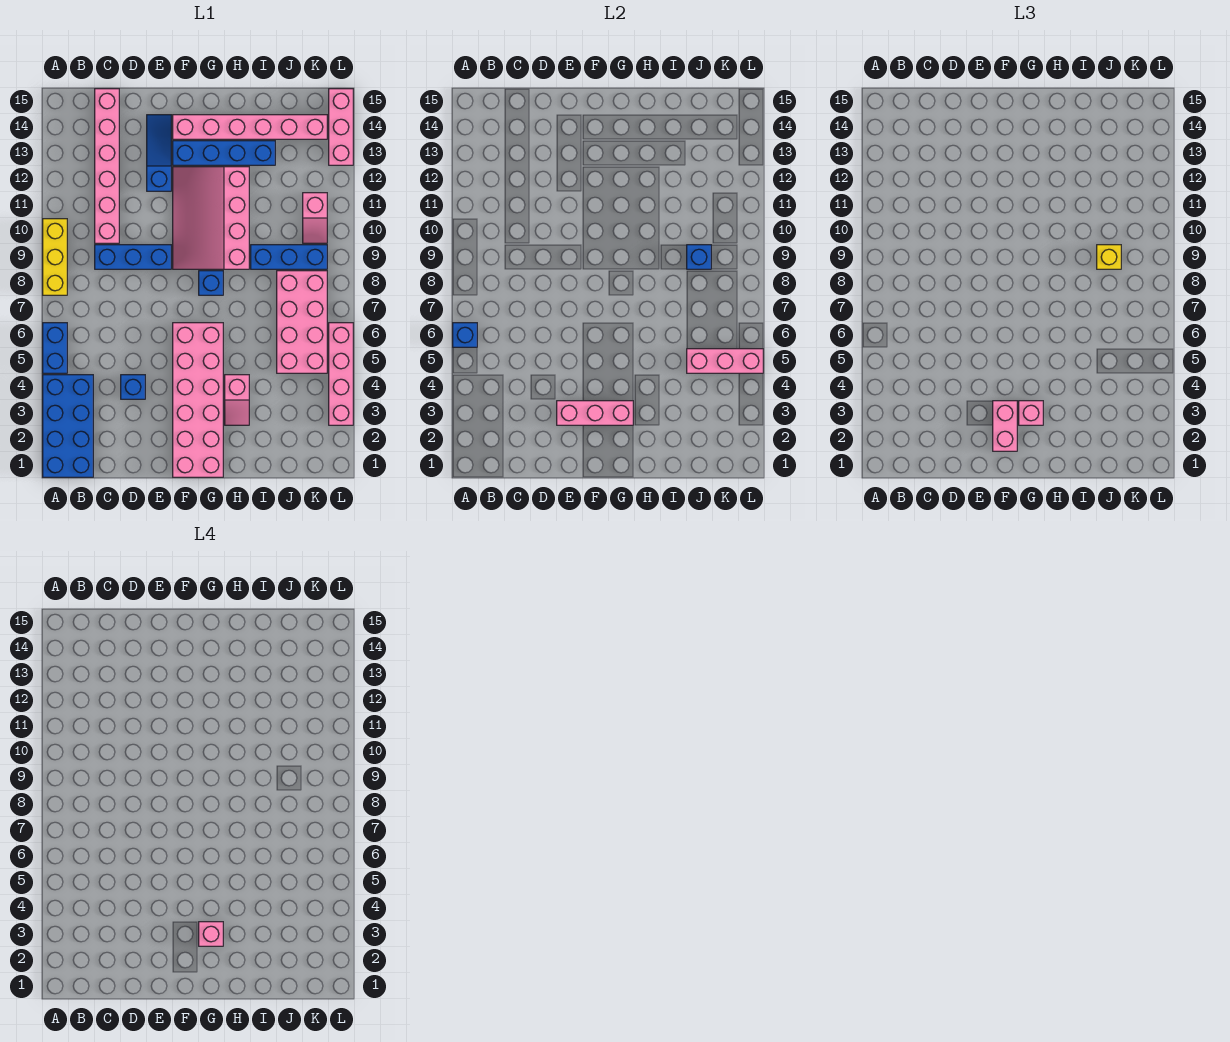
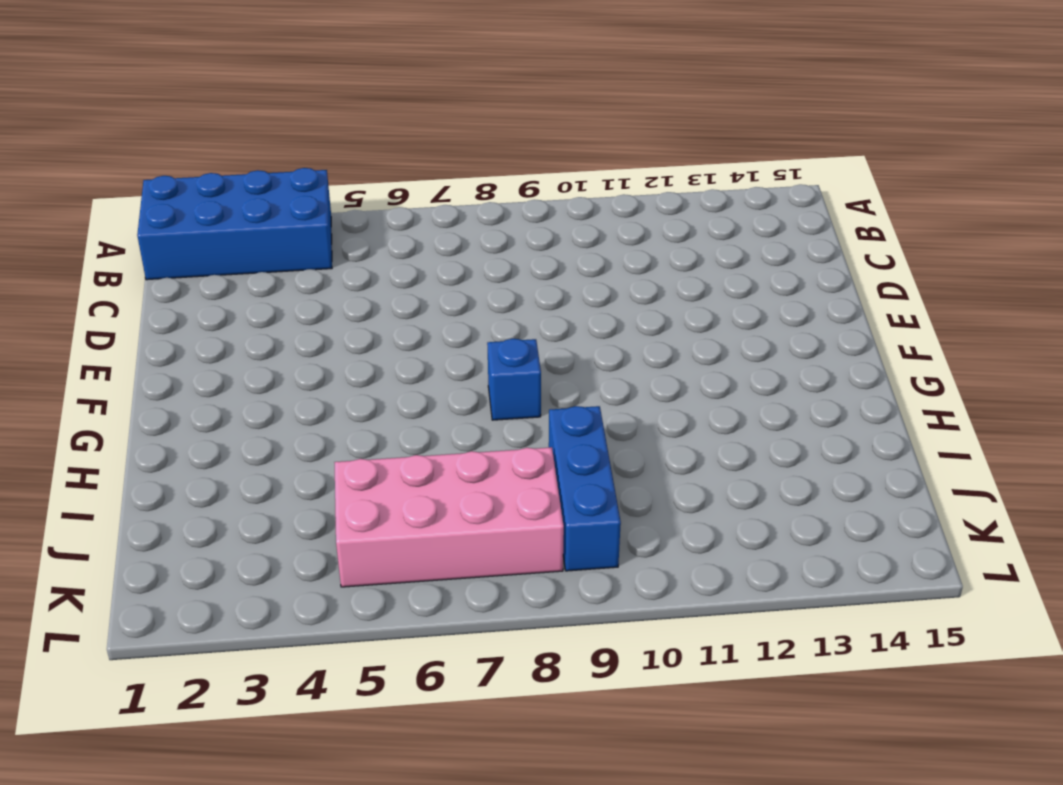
none -> blue 1x2 brick [43,323,67,373]
none -> yellow 1x3 brick [43,219,67,295]
none -> blue 1x3 brick [95,245,171,269]

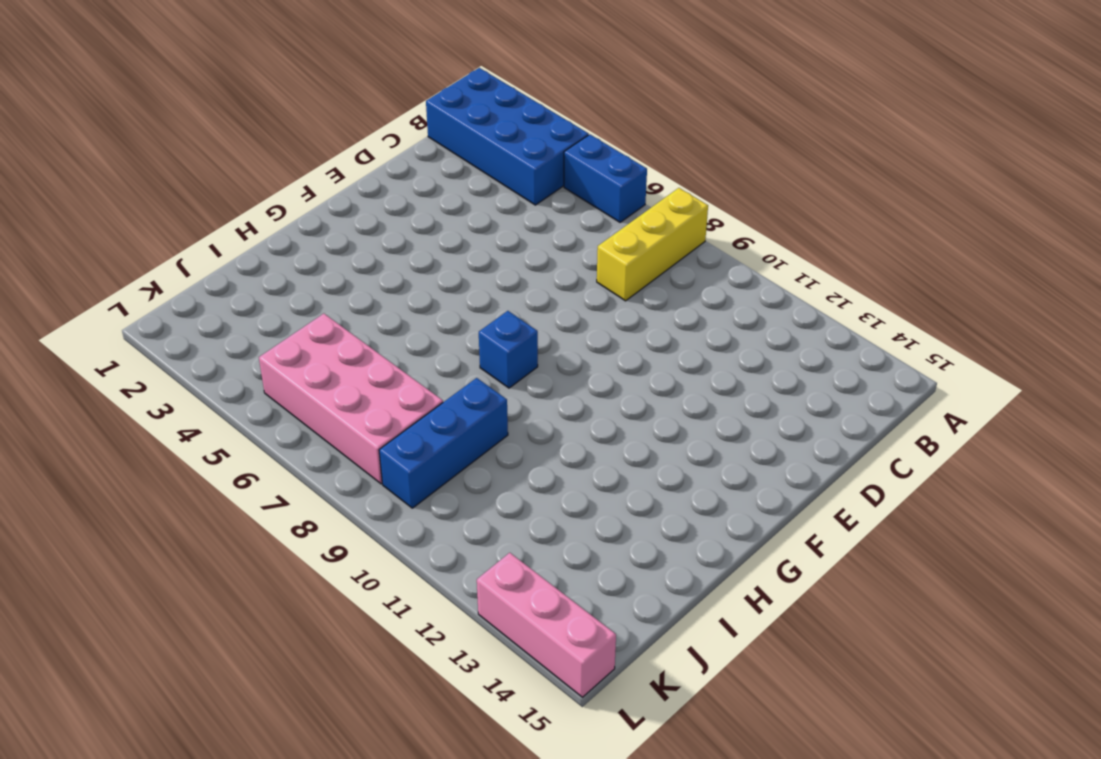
yellow 1x3 brick [597,188,708,301] -> yellow 1x3 brick turned to [43,219,67,295]
none -> blue 1x3 brick [95,245,171,269]
none -> pink 1x6 brick [95,89,119,243]
none -> blue 1x1 brick [121,375,145,399]

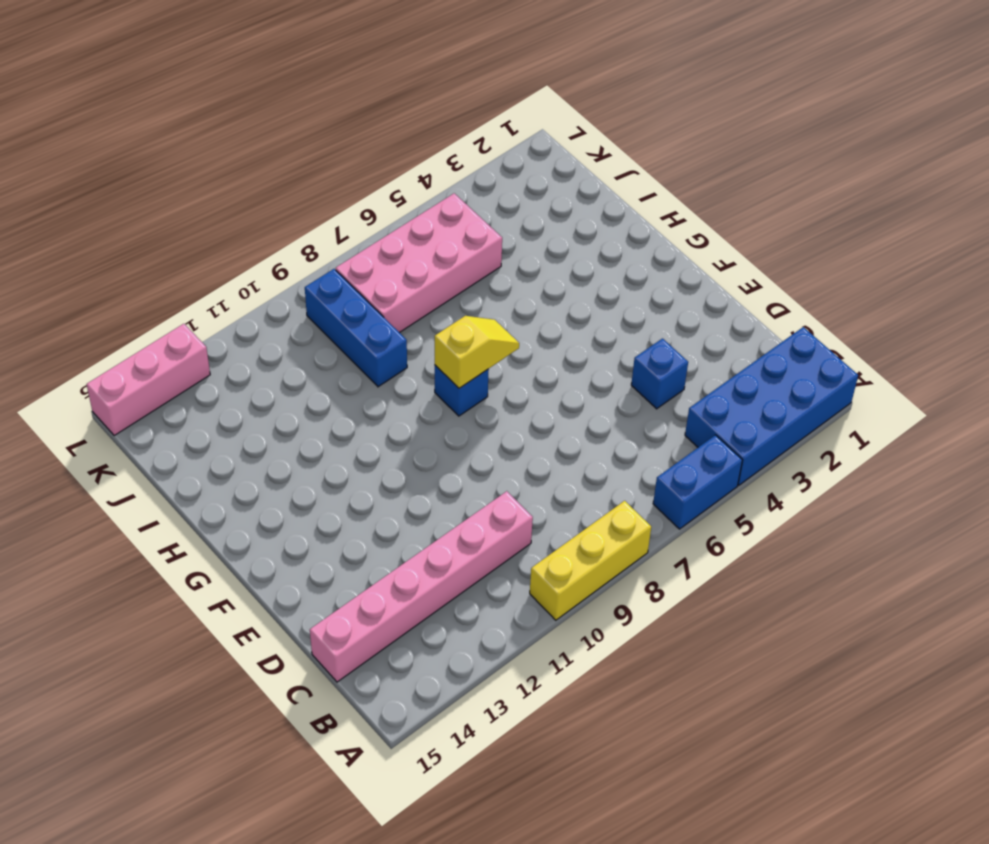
yellow 1x2 slope [435,316,519,388] -> none
none -> blue 1x3 brick [95,245,171,269]
none -> blue 1x3 slope [147,115,171,191]
none -> pink 2x6 brick [173,323,223,477]

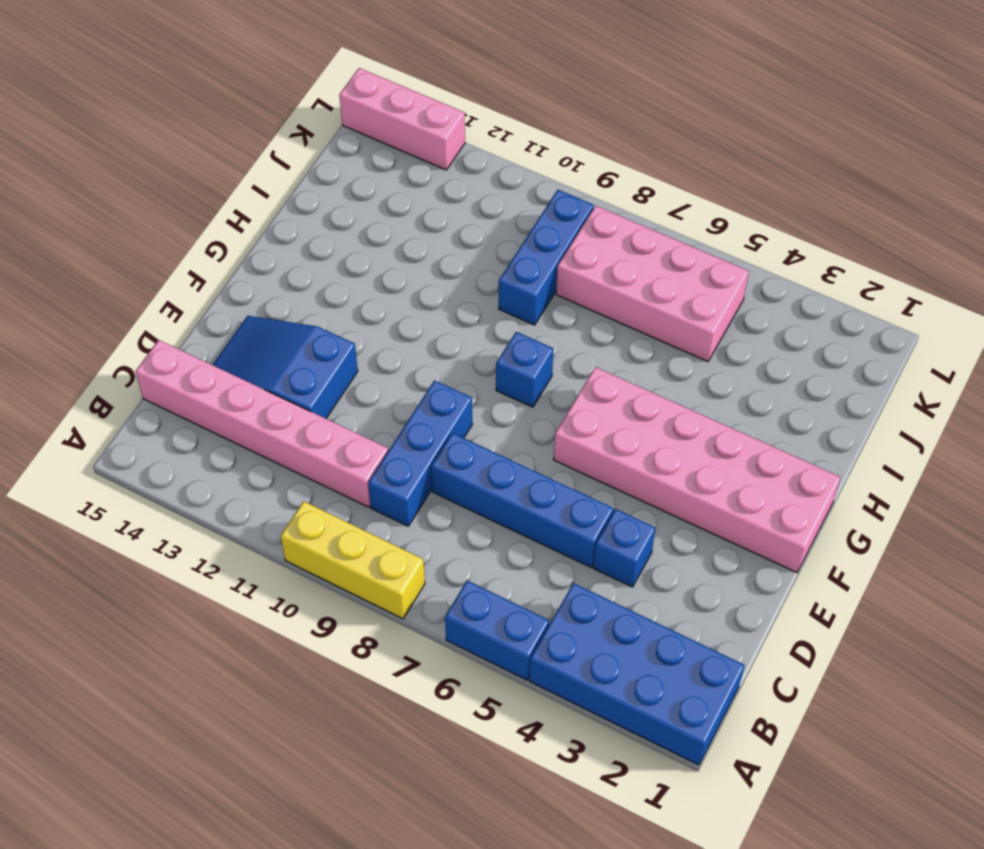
blue 1x4 brick [431,433,614,567] -> blue 1x4 brick turned to [173,141,275,165]
blue 2x3 slope [213,316,358,418] -> blue 1x3 slope [147,115,171,191]
none -> pink 3x4 slope [173,167,249,269]
none -> pink 1x6 brick [173,115,327,139]
none -> pink 1x2 slope [225,375,249,425]

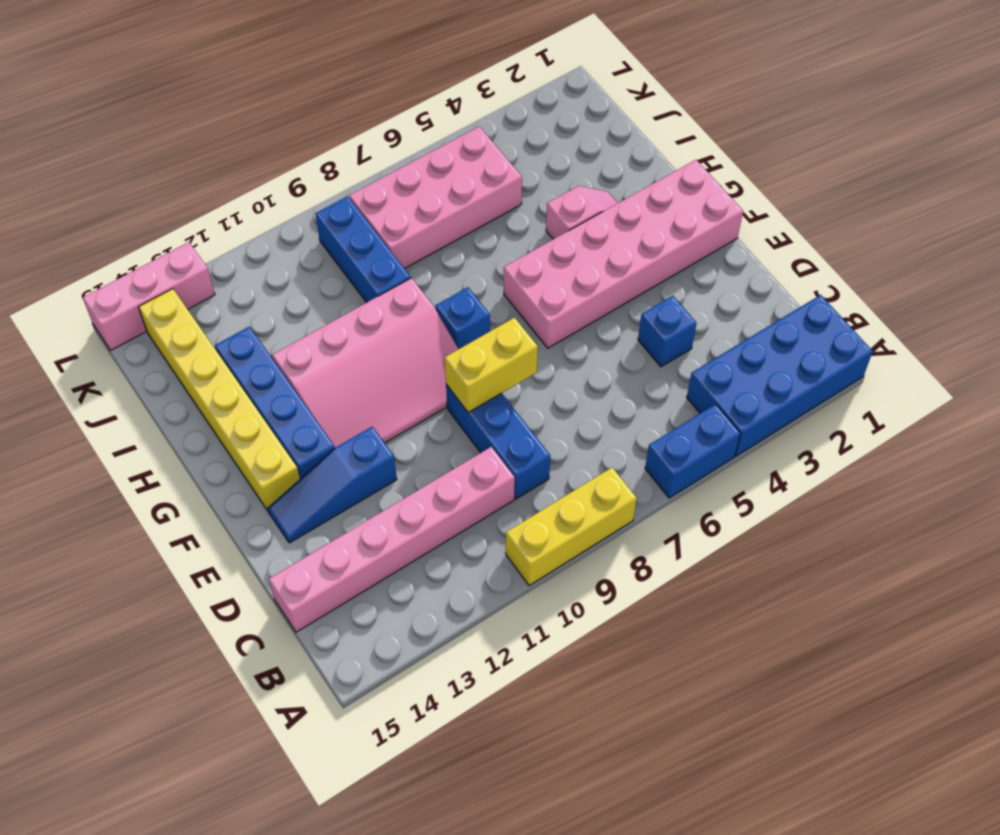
yellow 1x2 brick [445,318,538,413] -> none
yellow 1x6 brick [139,289,300,511] -> pink 1x6 brick [173,115,327,139]
none -> pink 1x2 slope [303,193,327,243]
none -> pink 1x4 brick [329,323,353,425]
none -> blue 1x1 brick [453,323,477,347]

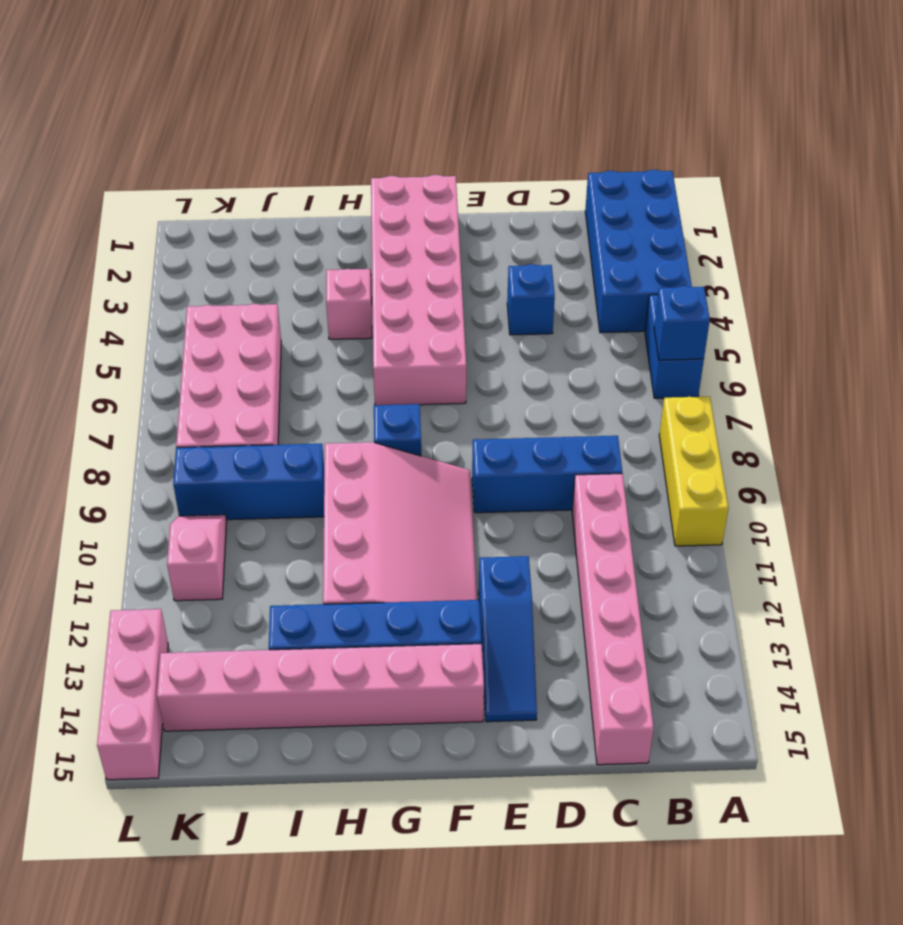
none -> pink 1x4 brick [329,323,353,425]
none -> pink 1x3 brick [557,401,633,425]
none -> pink 1x3 brick [687,349,763,373]

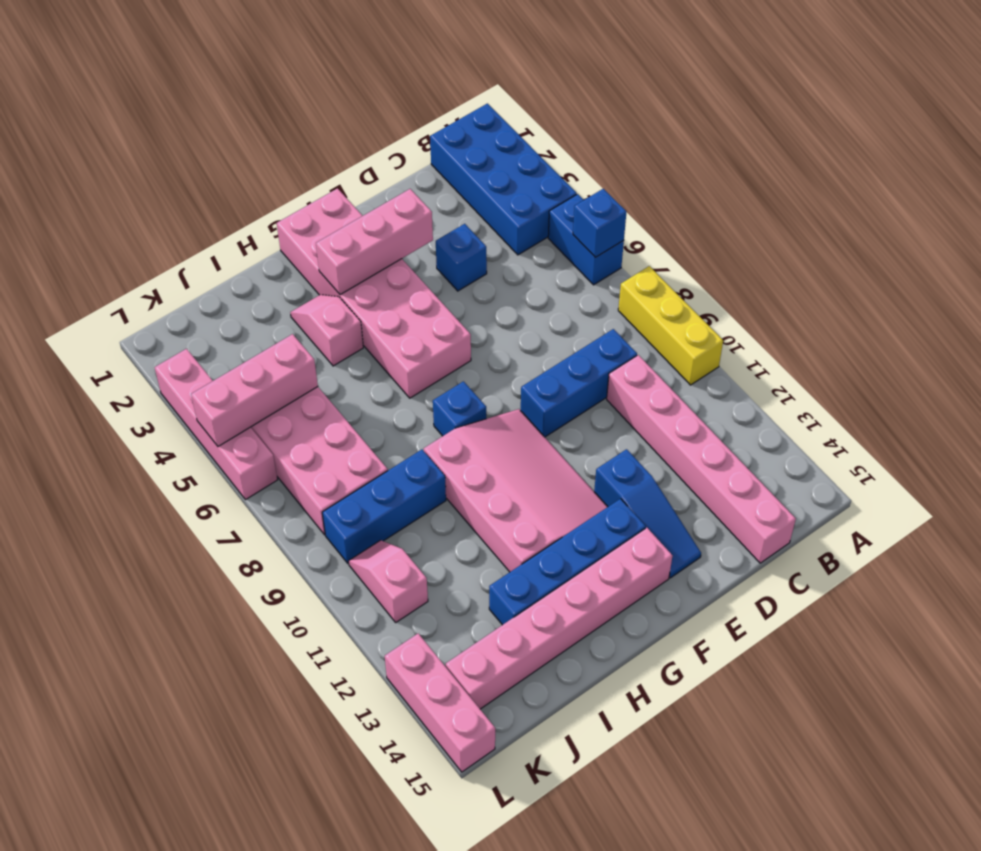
none -> blue 1x1 brick [687,245,711,269]
none -> pink 1x2 brick [993,401,1017,451]
none -> pink 1x1 brick [1019,401,1043,425]

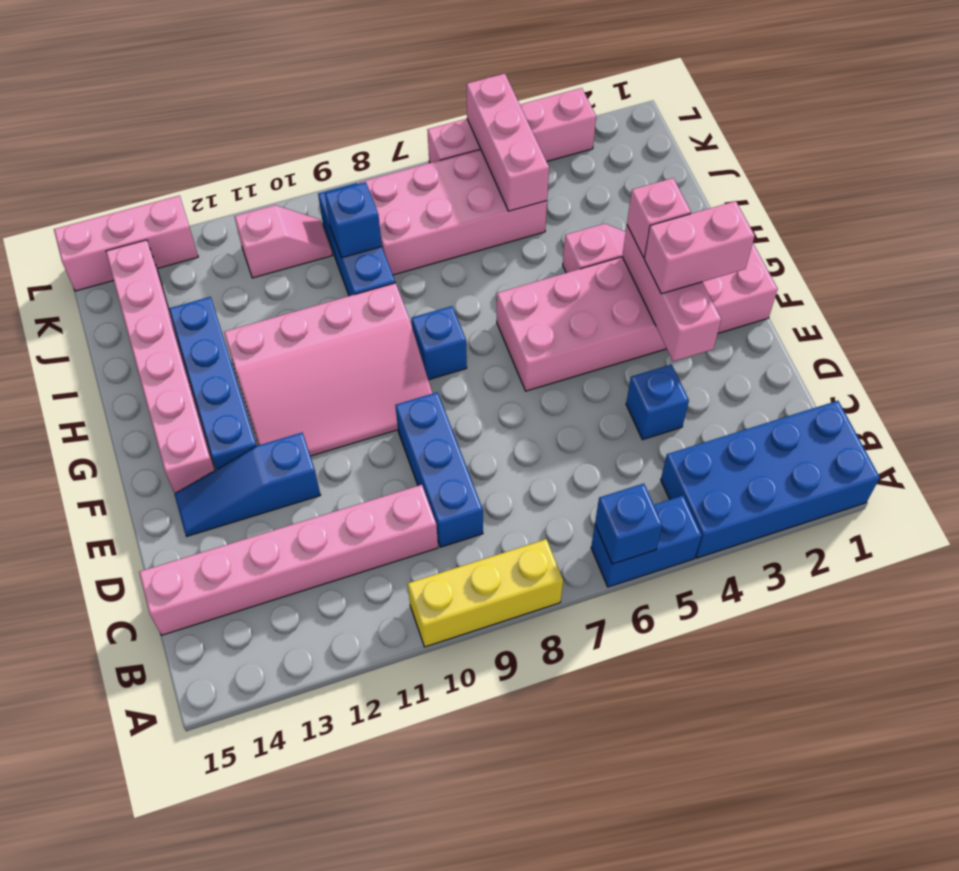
none -> yellow 1x1 brick [1097,245,1121,269]
none -> pink 1x1 brick [199,922,223,946]

